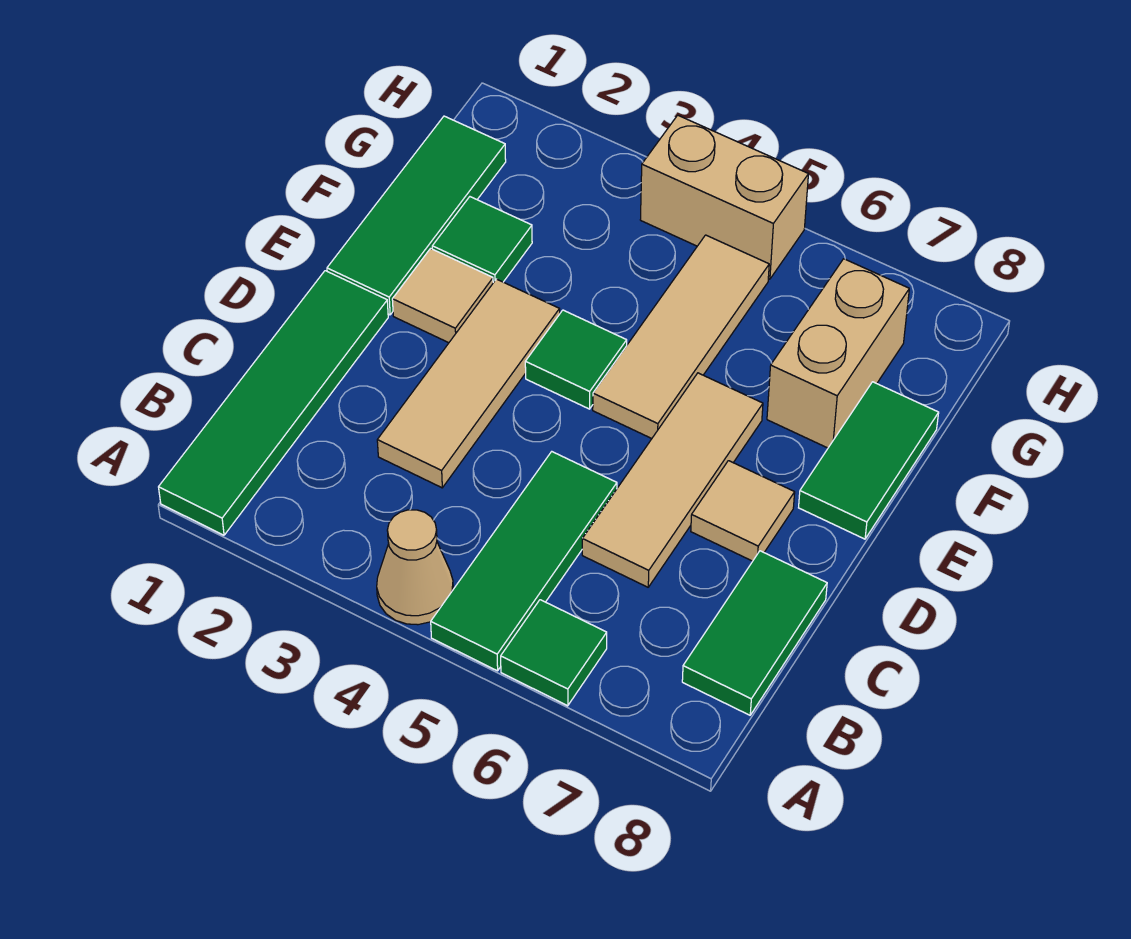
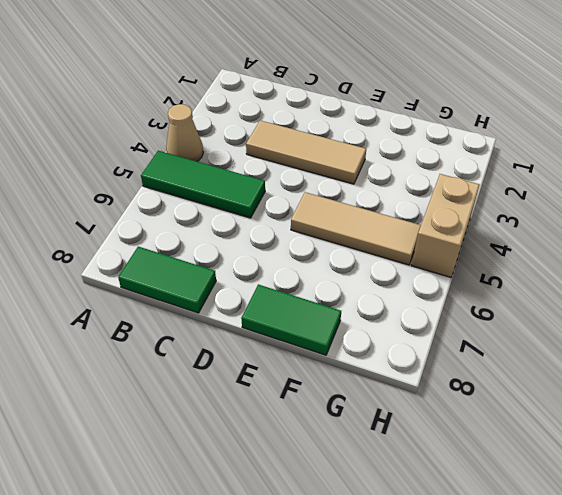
none -> green 1x4 tile [159,271,388,535]
none -> green 1x1 tile [501,600,607,706]
none -> tan 1x3 tile [582,373,763,587]

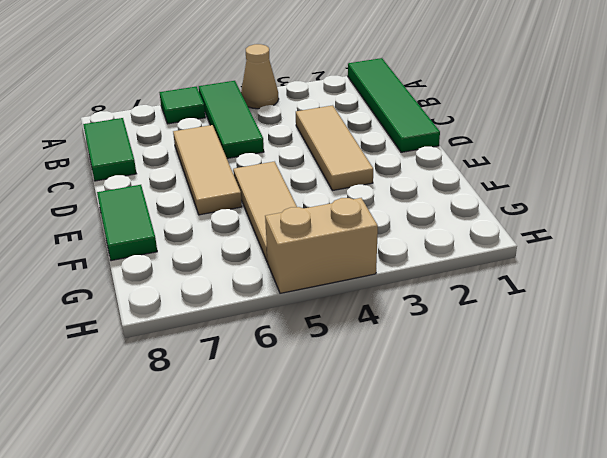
none -> tan 1x1 tile [691,461,795,561]
none -> green 1x3 tile [327,116,506,315]
none -> tan 1x1 tile [392,249,493,343]

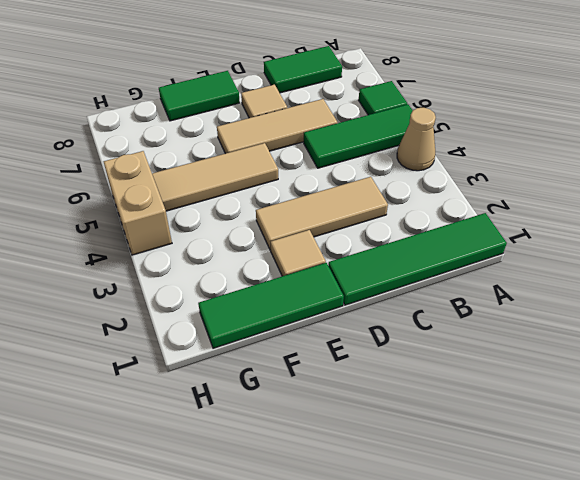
none -> green 1x1 tile [525,310,627,409]
none -> green 1x1 tile [432,197,532,283]
none -> tan 1x2 brick [767,259,909,448]

